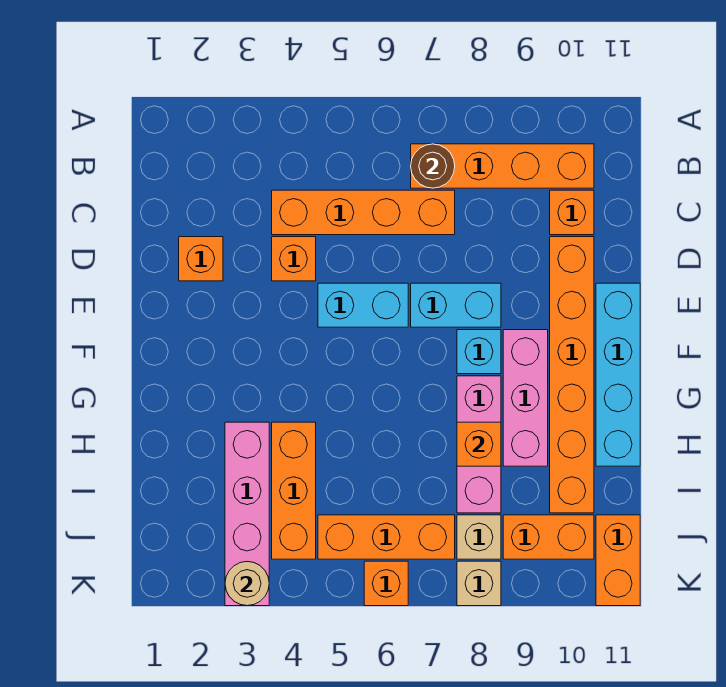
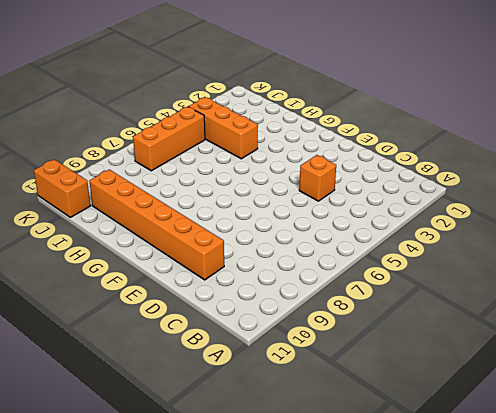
none -> orange 1x4 brick [411,144,594,188]
none -> orange 1x4 brick [272,190,455,235]
none -> orange 1x1 brick [550,190,594,235]

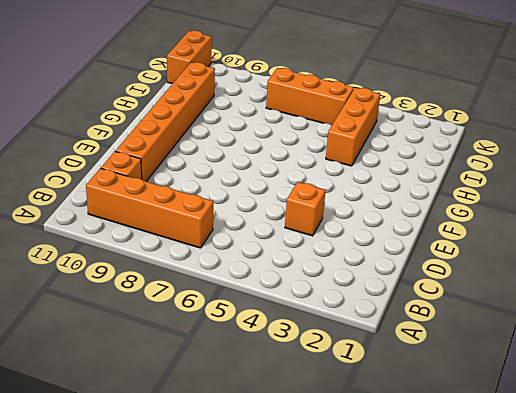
none -> orange 1x4 brick [272,190,455,235]
none -> orange 1x1 brick [179,237,223,281]
none -> cyan 1x2 brick [318,283,408,327]

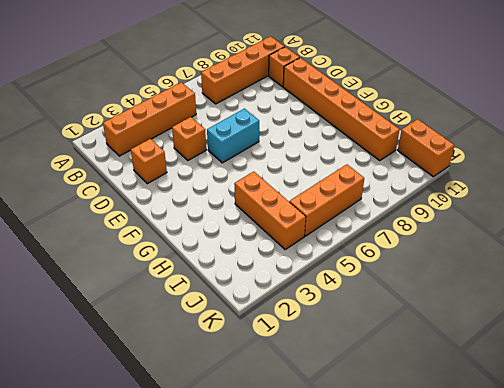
orange 1x4 brick [103,82,196,156] -> orange 1x4 brick moved to [272,190,455,235]
none -> cyan 1x2 brick [411,283,501,327]
none -> cyan 1x4 brick [596,283,640,466]
none -> cyan 1x1 brick [457,330,501,374]

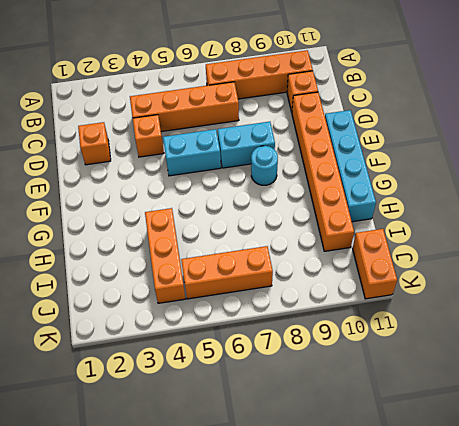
cyan 1x1 round brick [251,146,278,185] -> cyan 1x1 brick [457,330,501,374]
none -> pink 1x3 brick [503,330,548,466]
none -> pink 1x3 brick [457,376,501,513]
none -> pink 1x4 brick [225,422,269,606]

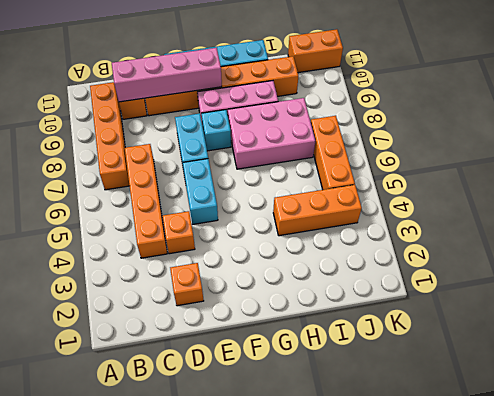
pink 1x4 brick [112,48,222,102] -> pink 1x4 brick moved to [225,422,269,606]
pink 2x3 brick [228,98,315,169] -> pink 1x3 brick [457,376,501,513]
none -> tan 1x1 brick [457,515,501,559]
none -> orange 1x2 brick [503,515,594,559]
none -> orange 1x1 brick [364,561,408,606]

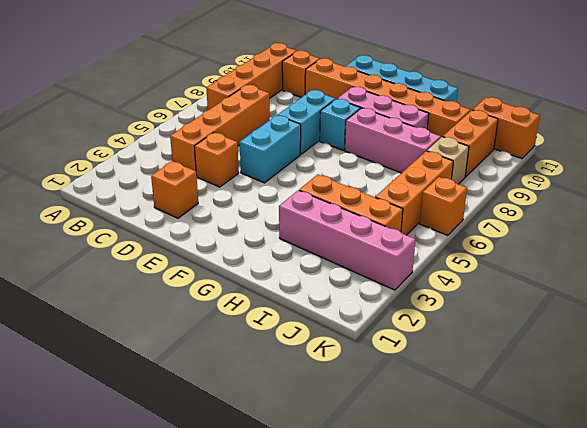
none -> tan 1x1 brick [457,561,501,606]
none -> brown 1x1 round brick [411,144,455,188]
none -> orange 1x1 brick [457,422,501,466]

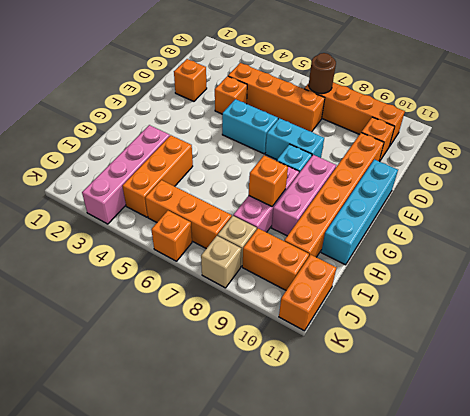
none -> tan 1x1 round brick [225,562,269,606]

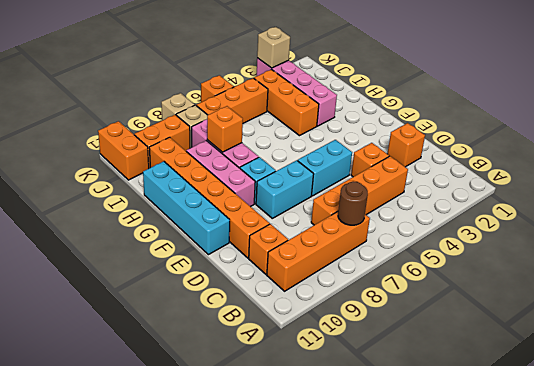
tan 1x1 brick [257,27,290,68] -> tan 1x1 round brick [225,562,269,606]

